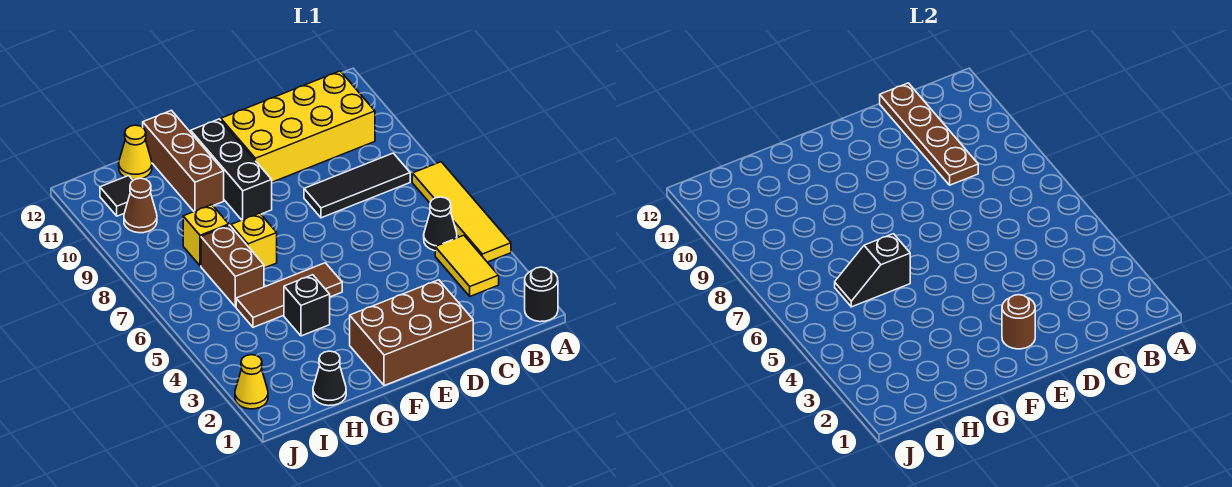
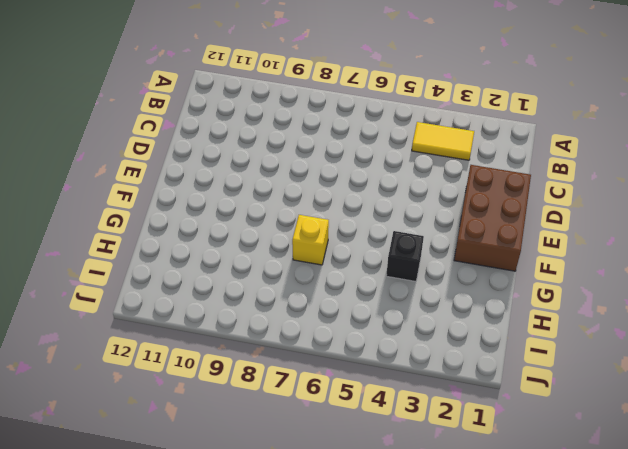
none -> black 1x1 round brick [525,267,558,322]
none -> yellow 1x4 tile [412,162,511,262]
none -> black 1x1 cone [424,197,457,251]

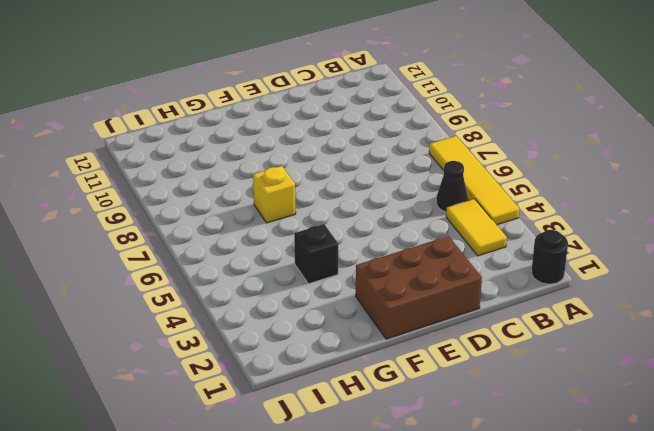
none -> black 1x3 tile [304,153,410,218]
none -> yellow 2x4 brick [221,71,375,182]
none -> brown 1x3 tile [236,263,342,327]

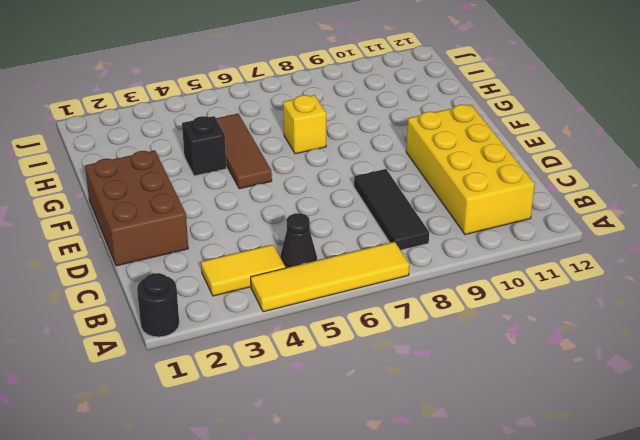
none -> black 1x3 brick [191,119,272,220]
none -> brown 1x3 brick [143,110,224,211]
none -> black 1x1 cone [313,351,346,406]

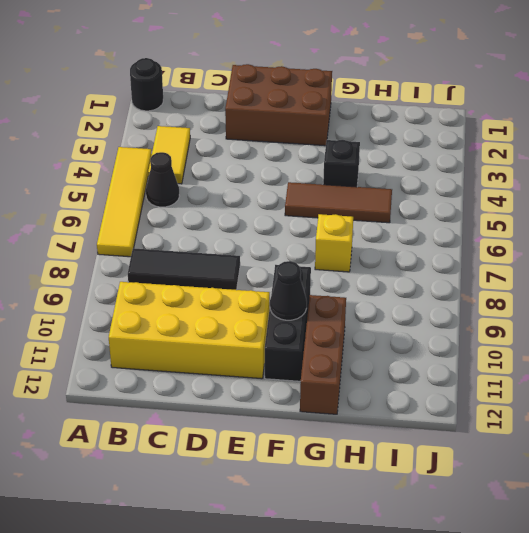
black 1x1 cone [270,261,307,320] -> black 1x1 cone moved to [313,351,346,406]
none -> brown 1x2 brick [201,225,264,307]
none -> yellow 1x1 brick [183,205,229,266]
none -> yellow 1x1 cone [119,125,152,180]

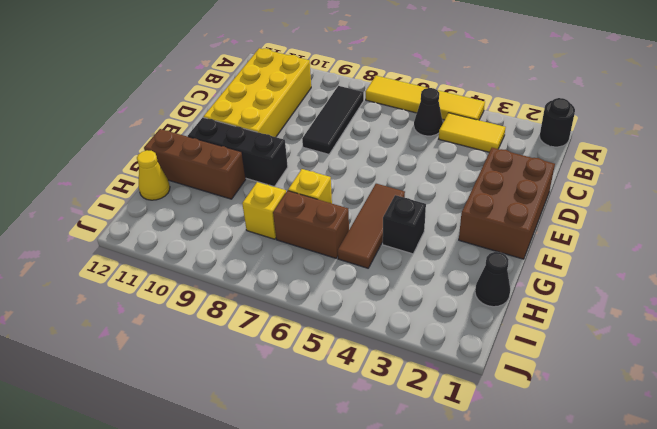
none -> brown 1x1 cone [124,178,157,233]
none -> black 1x1 tile [100,176,133,216]
none -> yellow 1x1 cone [235,355,268,409]

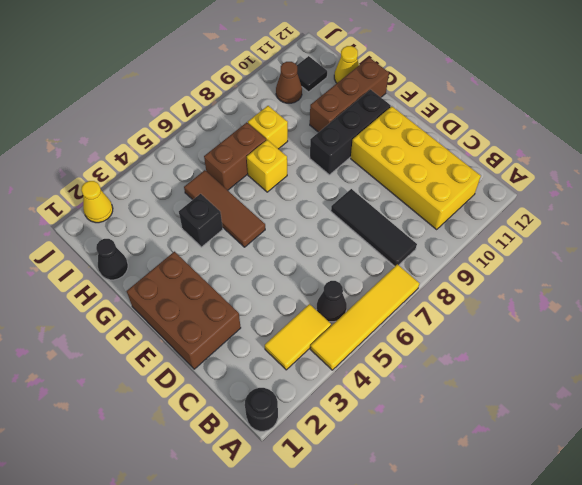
none -> brown 1x4 plate [880,83,978,185]
none -> brown 1x1 round brick [1002,295,1035,349]
none -> black 1x2 slope [835,234,910,307]

